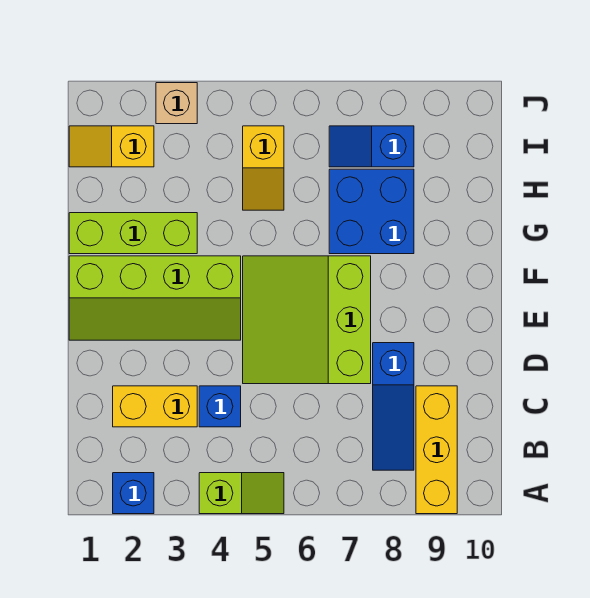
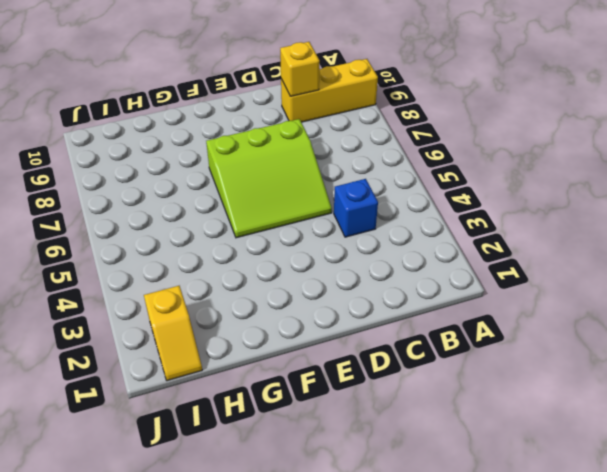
yellow 1x1 brick [280,42,320,96] -> none
none -> blue 1x1 brick [113,473,154,514]
none -> lime 1x2 slope [199,473,284,514]
none -> blue 1x3 slope [373,343,414,470]

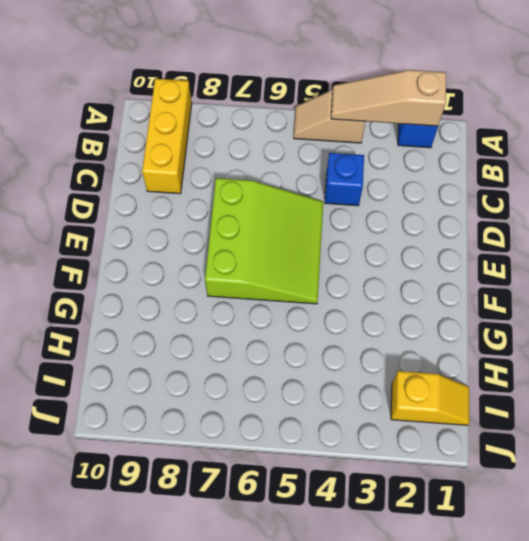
tan 1x3 slope [331,70,446,126] -> none
tan 1x2 slope [294,90,365,143] -> lime 1x2 slope [199,473,284,514]
none -> blue 1x3 slope [373,343,414,470]
none -> yellow 1x2 brick [113,386,197,427]
none -> lime 2x4 slope [69,256,241,340]

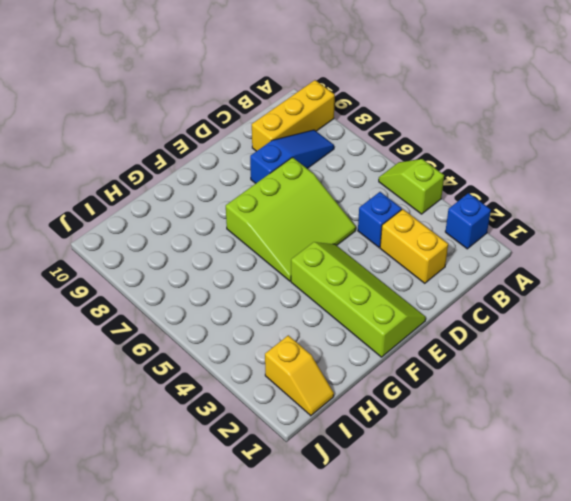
none -> lime 1x3 brick [69,213,197,254]
none -> blue 2x2 brick [329,169,414,254]
none -> yellow 1x2 slope [243,126,284,210]

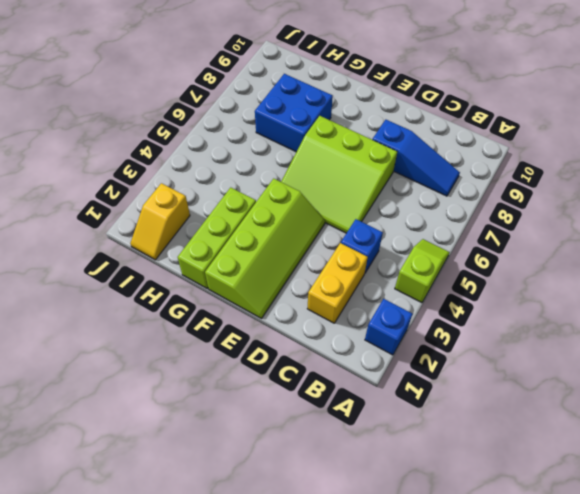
none -> yellow 1x3 brick [416,386,457,514]
none -> yellow 1x2 slope [243,126,284,210]
none -> blue 1x2 slope [329,126,414,167]

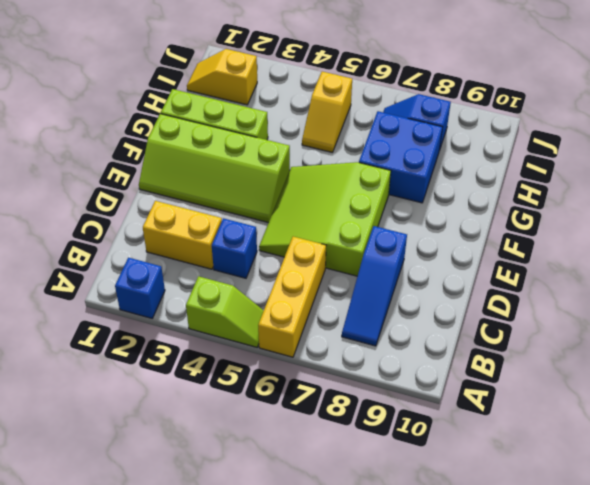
yellow 1x3 brick [258,237,326,357] -> yellow 1x3 brick moved to [416,386,457,514]
none -> tan 1x1 brick [156,83,197,124]

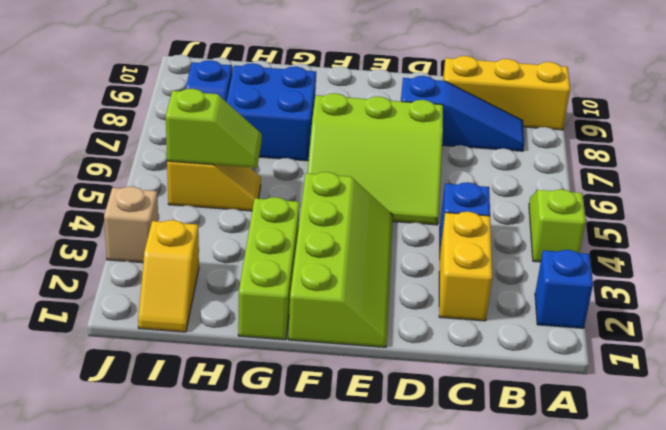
lime 1x2 slope [166,89,262,168] -> none

